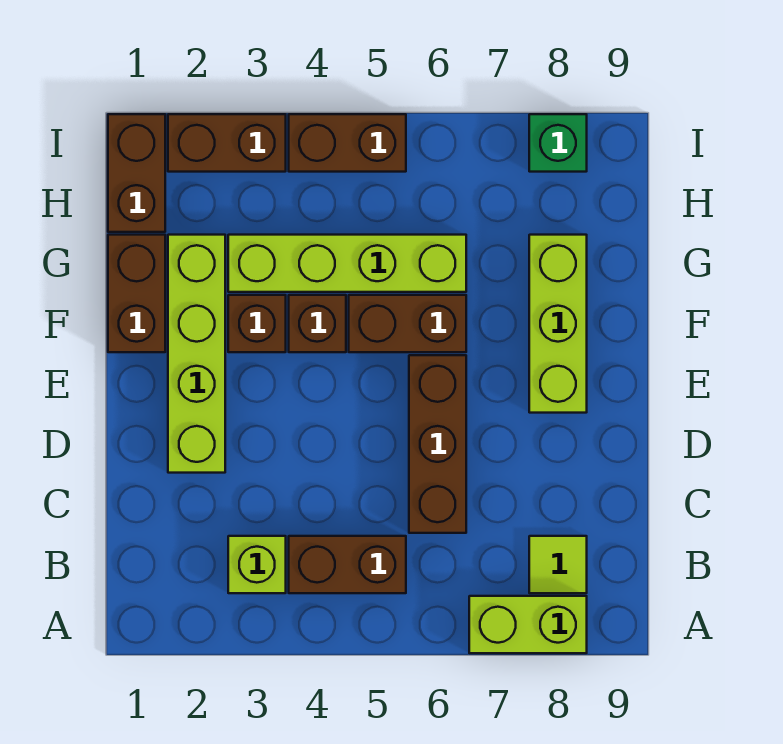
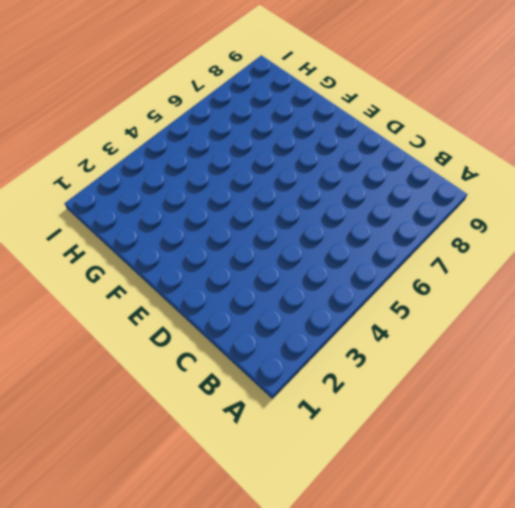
none -> lime 1x2 brick [469,596,587,653]
none -> lime 1x1 brick [228,536,286,593]
none -> brown 1x2 brick [289,536,406,593]

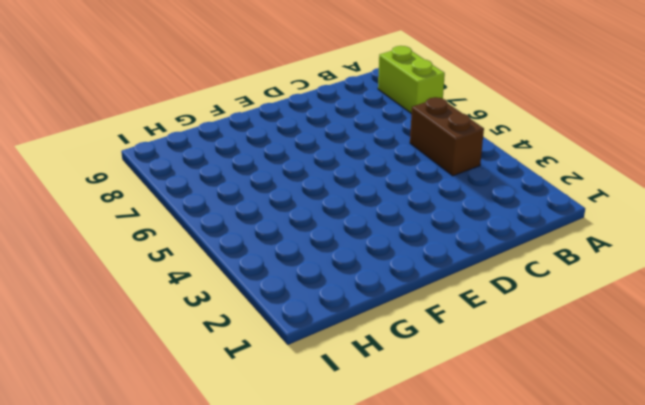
none -> lime 1x1 brick [228,536,286,593]
none -> lime 1x1 tile [529,536,587,593]
none -> brown 1x3 brick [409,355,466,533]

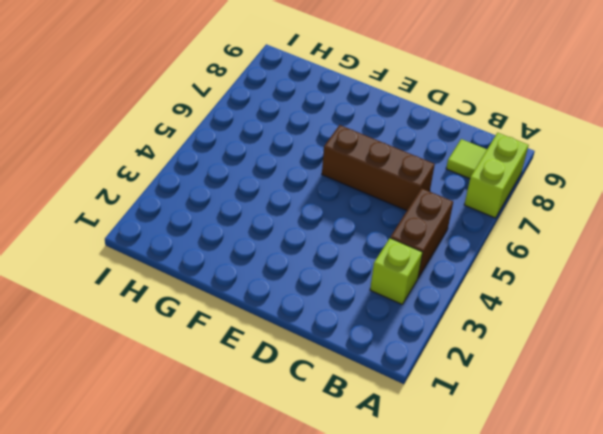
none -> lime 1x4 brick [168,235,225,473]
none -> lime 1x3 brick [529,235,587,413]
none -> brown 1x2 brick [108,235,165,352]

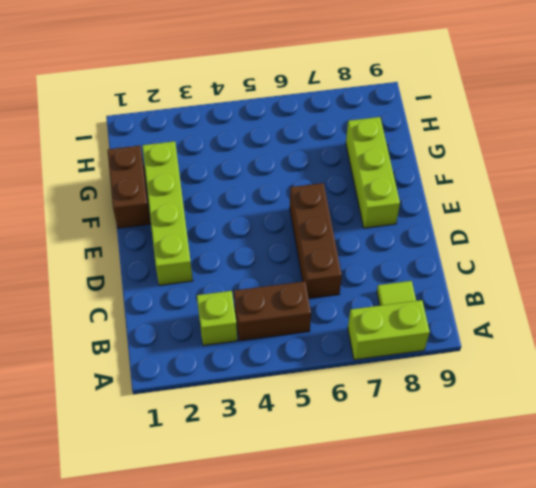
none -> brown 1x1 brick [228,295,286,352]
none -> brown 1x1 brick [289,295,346,352]
none -> brown 1x2 brick [349,295,466,352]

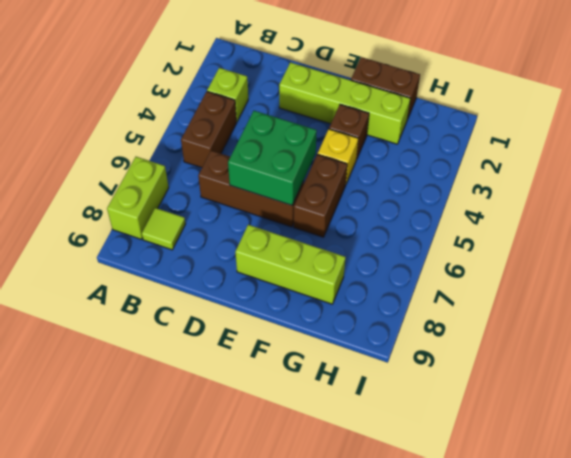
green 2x2 brick [228,111,317,205] -> none
yellow 1x1 brick [318,129,358,184] -> brown 1x1 brick [289,295,346,352]
none -> lime 1x4 brick [228,235,466,292]
none -> brown 1x2 brick [108,114,165,232]
none -> brown 1x2 brick [168,114,286,172]

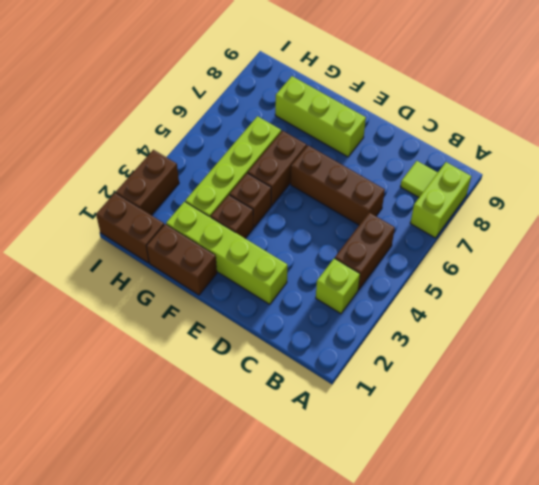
none -> brown 1x2 brick [289,114,406,172]
none -> green 1x1 brick [529,114,587,172]

